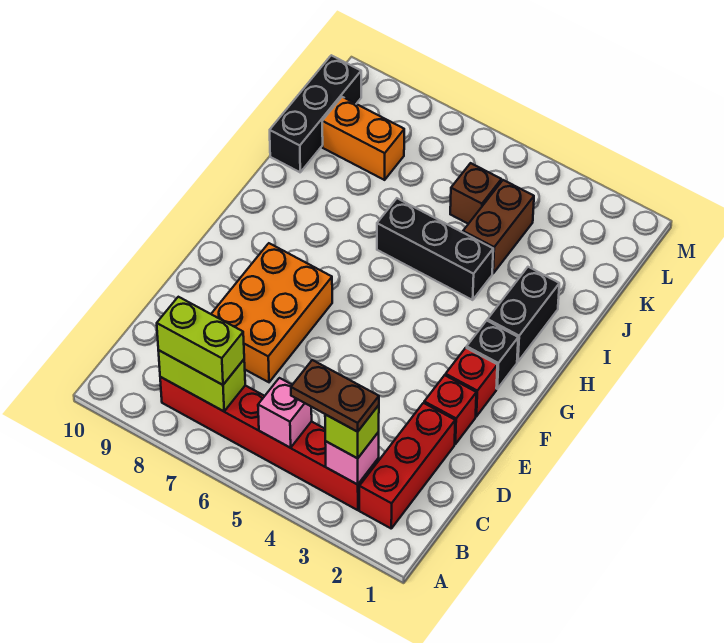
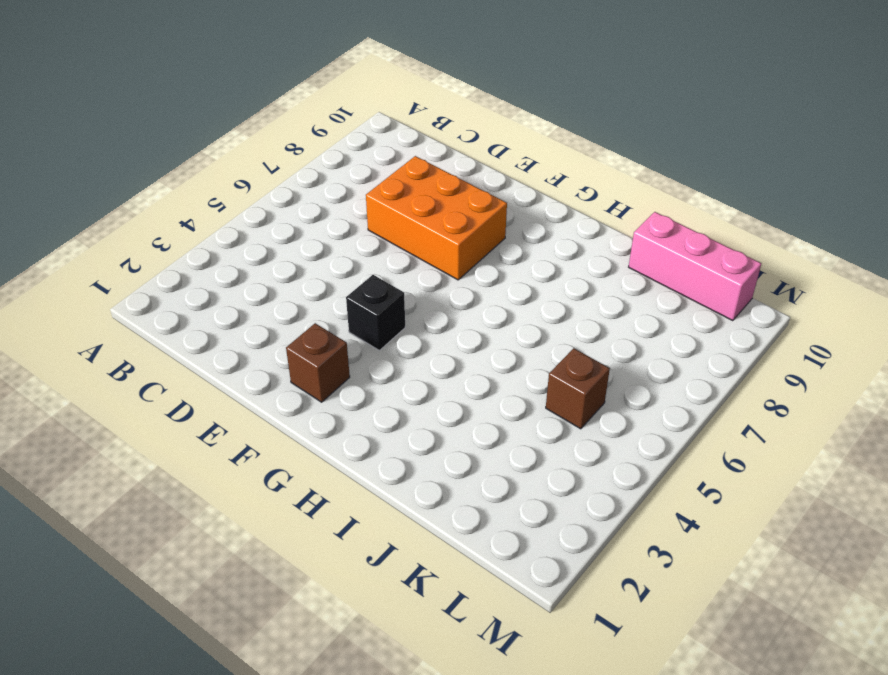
brown 1x1 brick [286,323,350,402] -> red 1x1 brick [446,348,497,417]
black 1x1 brick [346,275,405,350] -> black 1x1 brick moved to [467,321,518,389]
pink 1x3 brick [629,212,761,321] -> black 1x3 brick [270,55,361,172]
none -> red 1x3 brick [359,403,455,528]
none -> red 1x6 brick [160,377,379,510]
none -> red 1x1 brick [424,375,476,444]

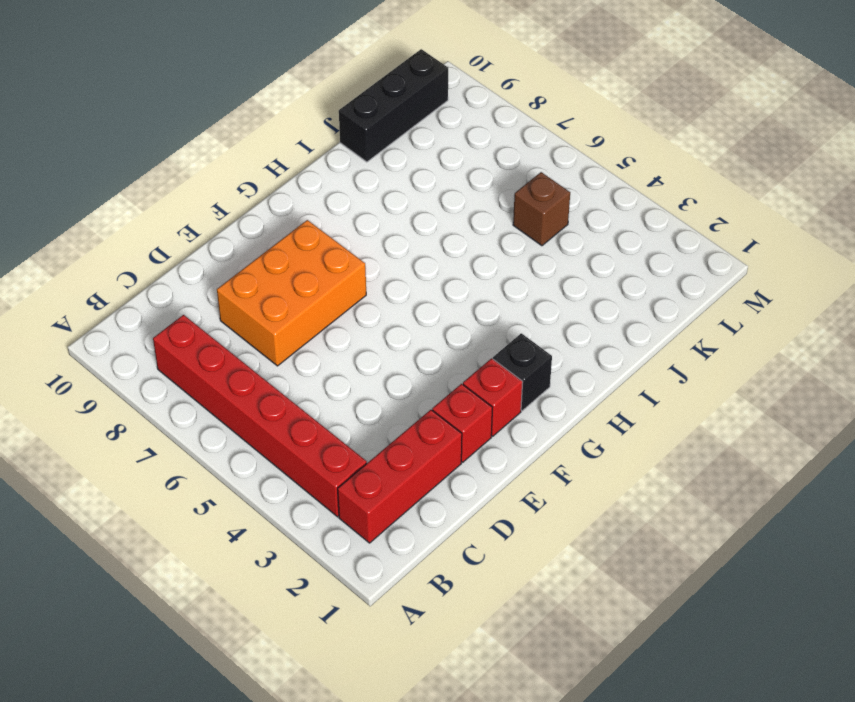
none -> black 1x2 brick [488,267,559,362]
none -> black 1x3 brick [377,198,493,300]
none -> brown 1x2 brick [463,180,534,273]

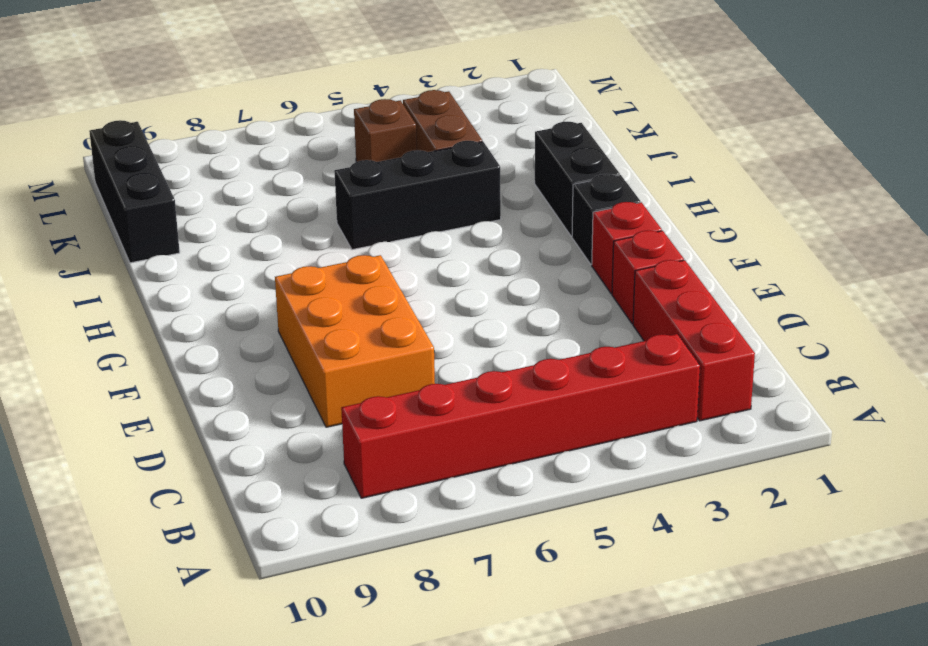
none -> orange 1x2 brick [322,97,404,180]
none -> pink 1x1 brick [325,432,379,485]
none -> pink 1x1 brick [258,378,312,448]

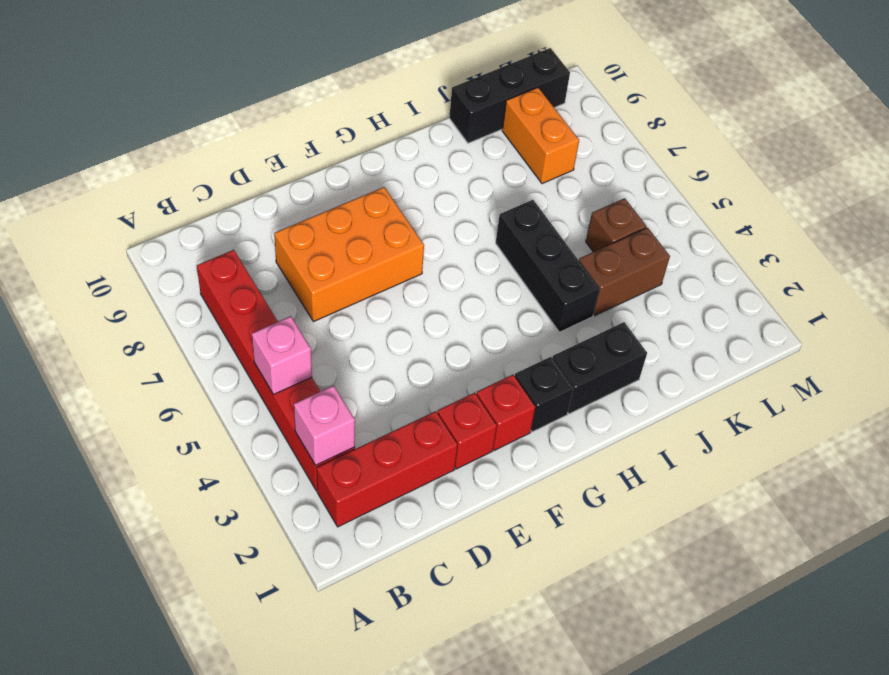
none -> lime 1x2 brick [158,350,245,411]
none -> lime 1x1 brick [325,405,379,458]
none -> lime 1x2 brick [157,297,244,385]

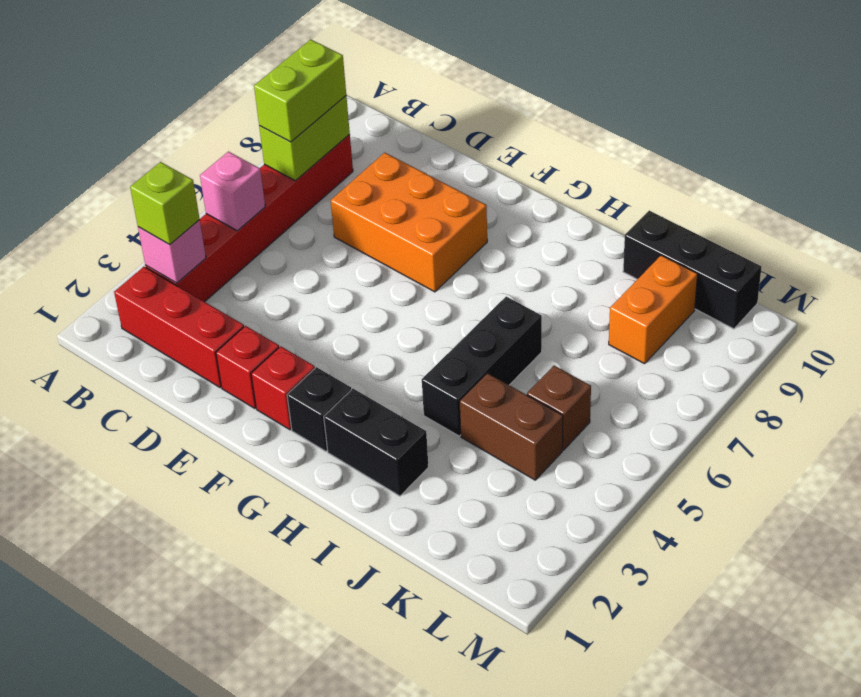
none -> brown 1x2 plate [291,360,379,432]

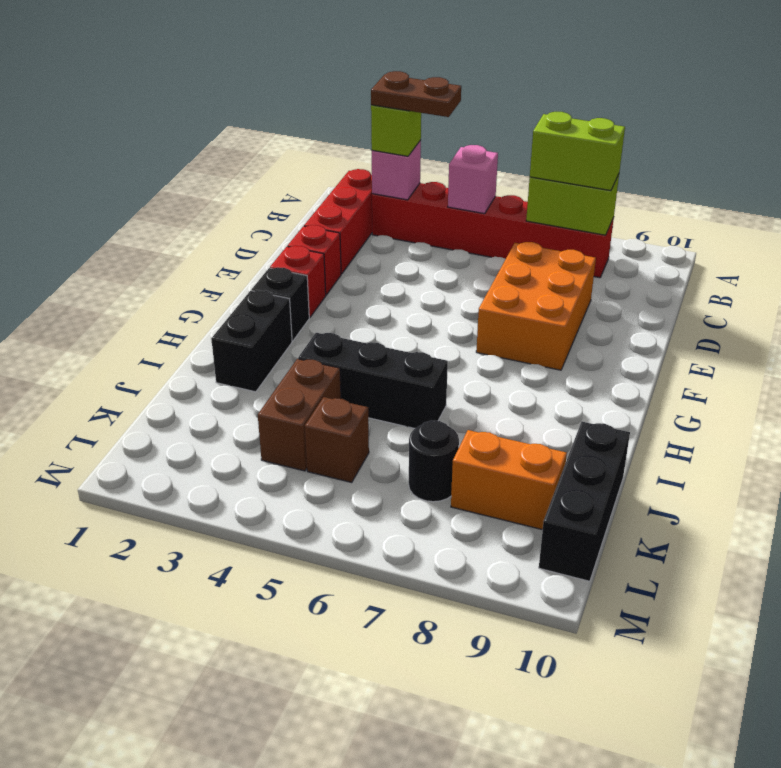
black 1x1 round brick [409,420,459,502] -> none

